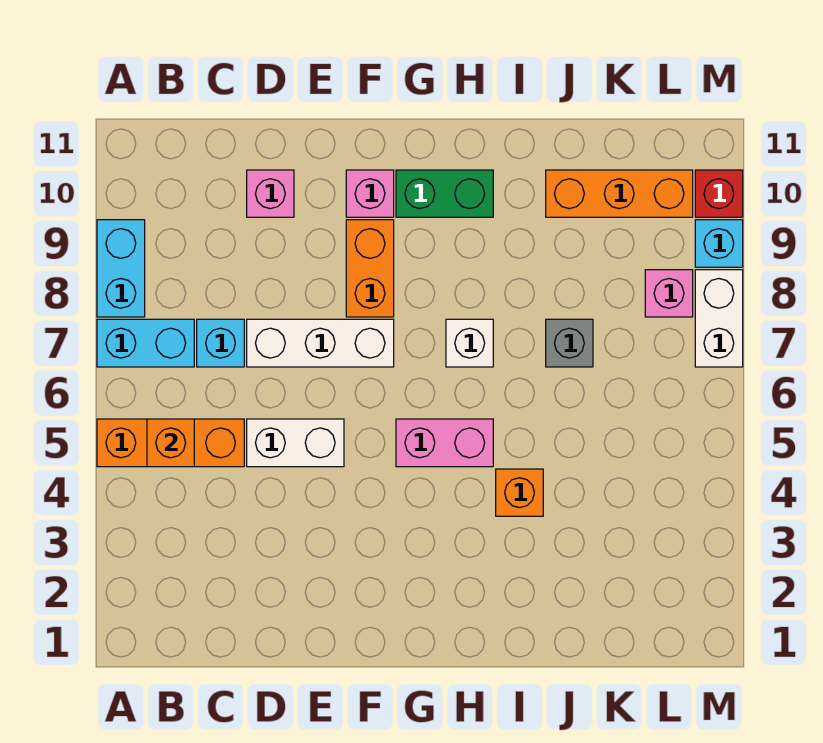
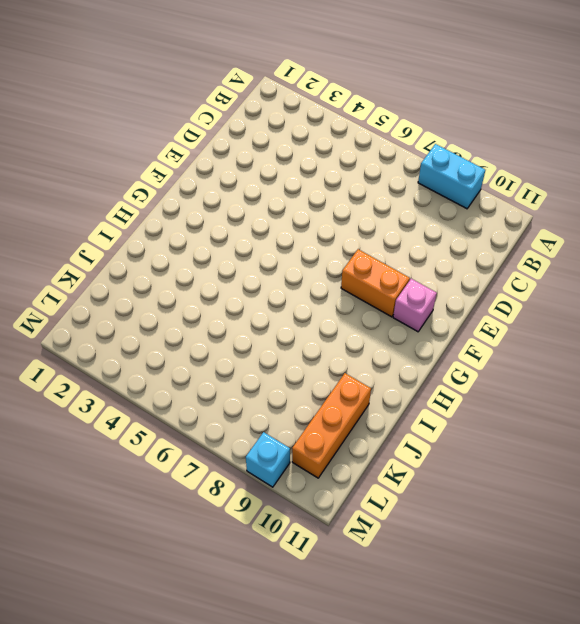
none -> orange 1x3 brick [97,419,244,467]
none -> cyan 1x2 brick [97,319,194,367]
none -> cyan 1x1 brick [197,319,244,367]

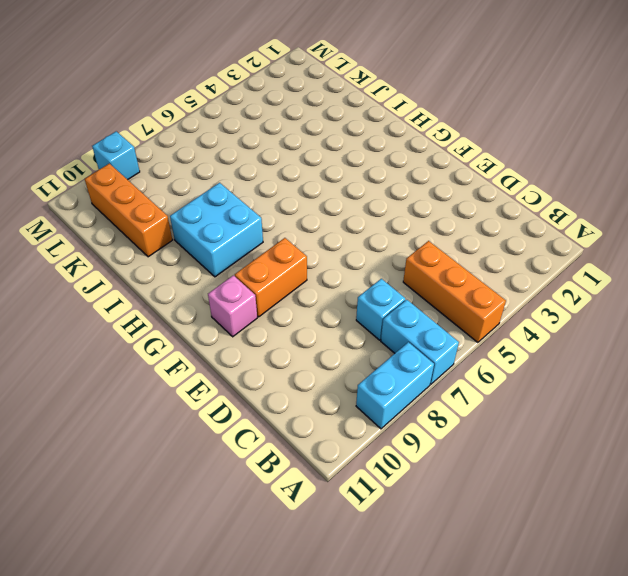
cyan 2x2 brick [170,183,263,277] -> none
none -> white 1x2 brick [247,419,344,467]
none -> white 1x3 brick [247,319,394,367]
none -> pink 1x1 brick [247,170,294,217]

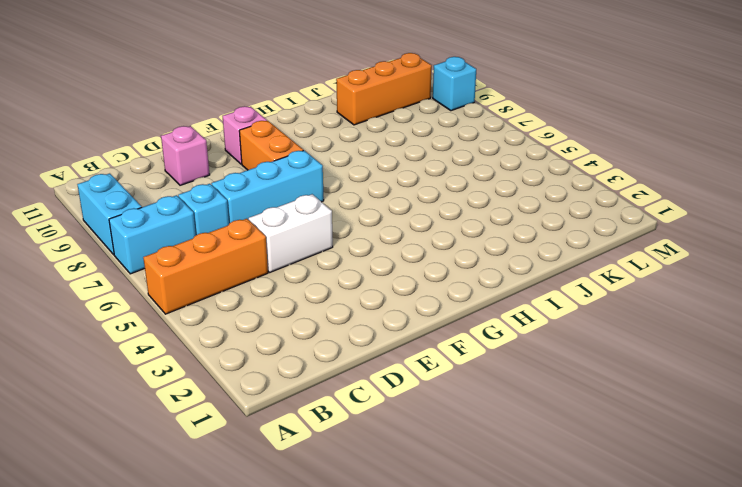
cyan 1x3 brick [211,151,324,223] -> white 1x3 brick [247,319,394,367]
none -> pink 1x2 brick [396,419,493,467]
none -> green 1x2 brick [396,170,493,217]
none -> white 1x1 brick [446,319,493,367]

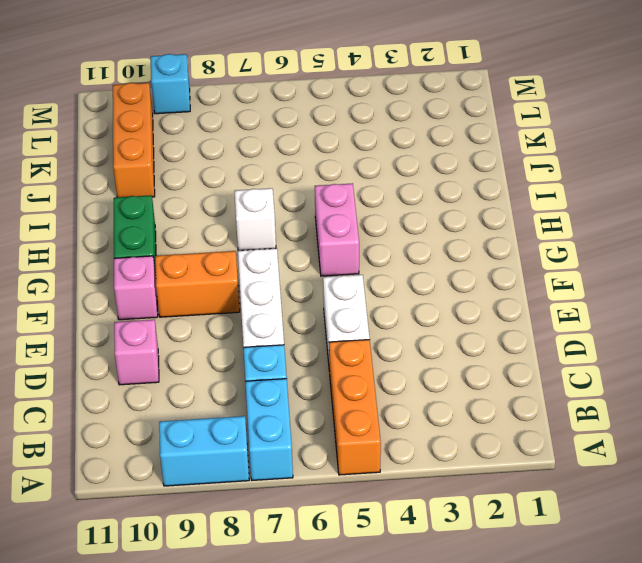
none -> orange 1x1 brick [496,469,543,516]
none -> grey 1x1 brick [546,319,593,367]
none -> pink 1x1 brick [645,270,693,317]

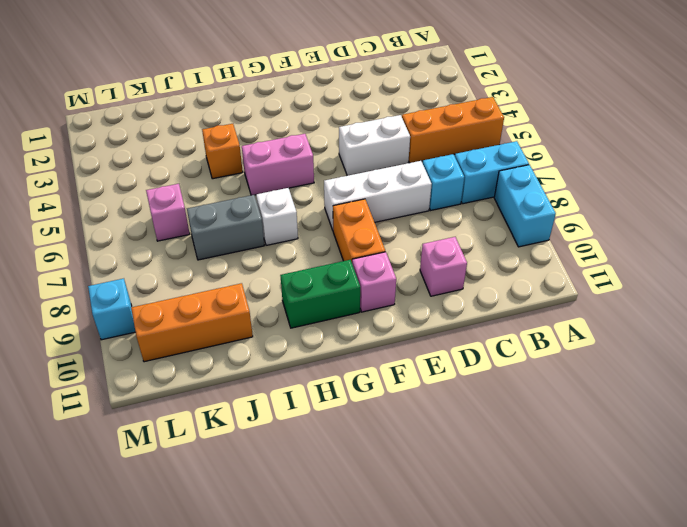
grey 1x2 brick [187,195,264,260] -> grey 1x1 brick [546,319,593,367]
pink 1x1 brick [146,184,190,241] -> pink 1x1 brick moved to [645,270,693,317]
none -> white 1x2 brick [695,270,743,367]
none -> red 1x1 brick [695,170,743,217]
none -> orange 1x1 brick [147,419,194,467]

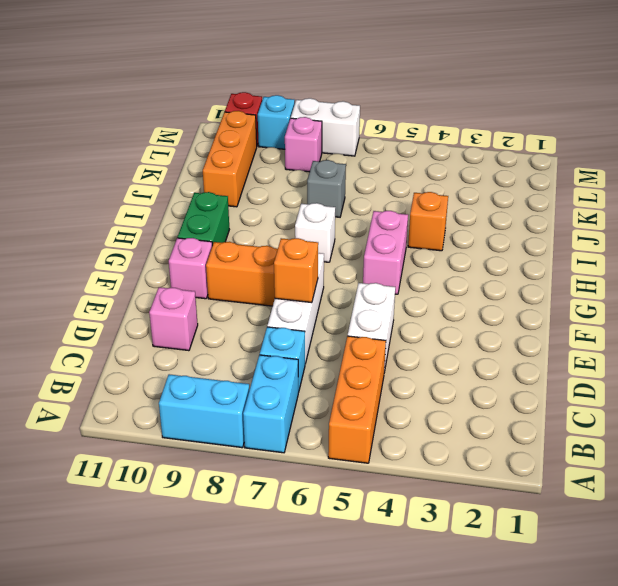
orange 1x1 brick [274,238,318,303] -> orange 1x1 brick moved to [147,419,194,467]

